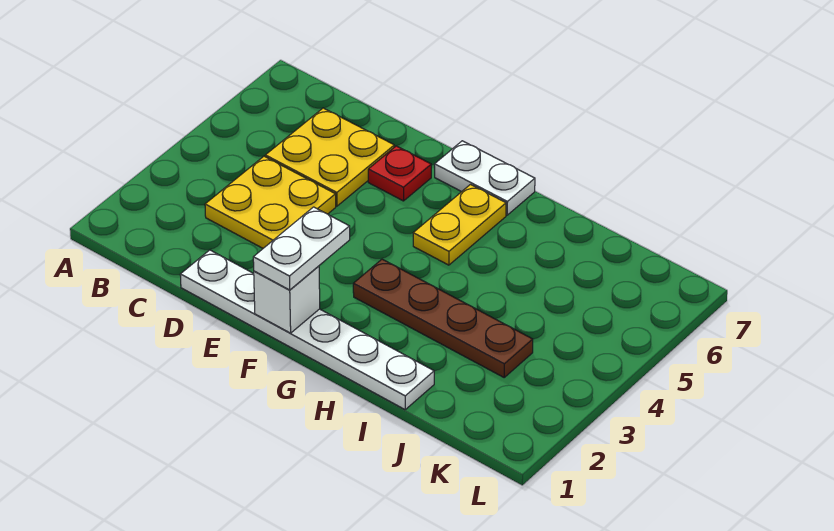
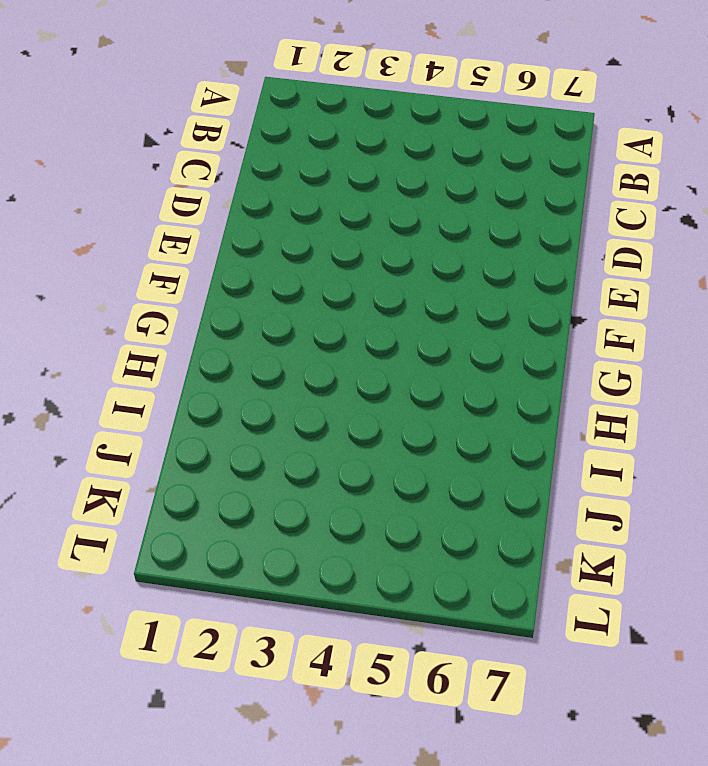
none -> yellow 2x2 plate [205,156,336,248]
none -> yellow 2x2 plate [265,108,394,206]

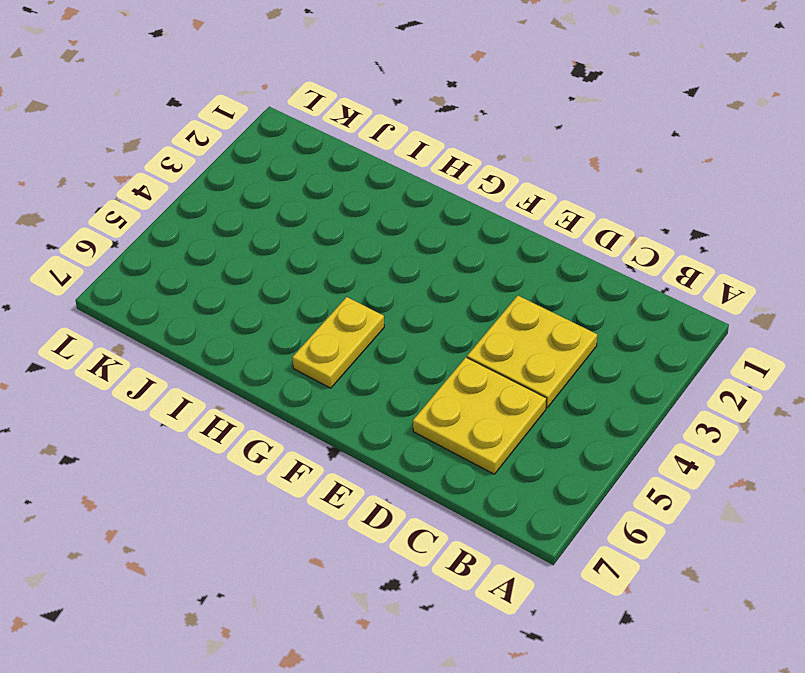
none -> white 1x6 plate [180,250,434,409]
none -> red 1x1 plate [368,146,431,201]

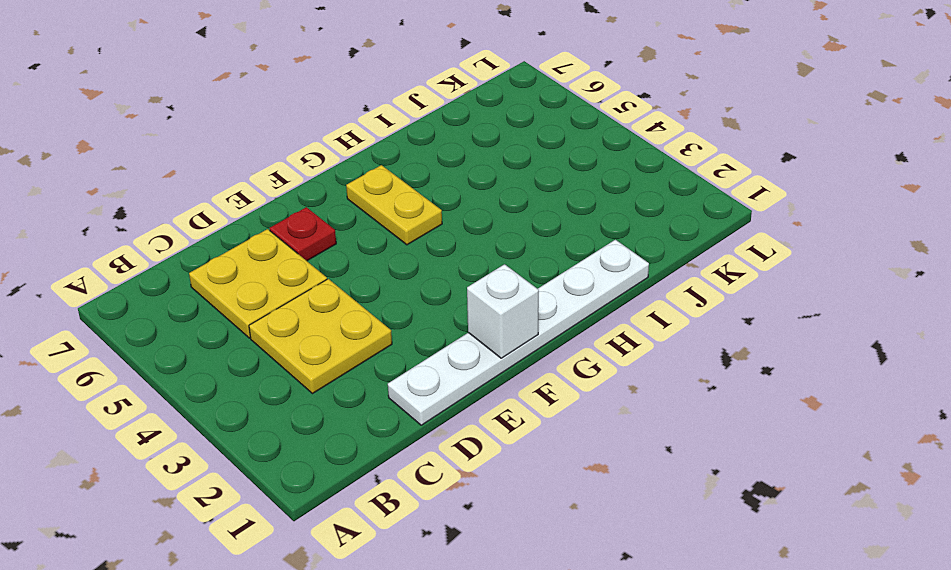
none -> white 1x2 plate [435,141,535,215]
none -> brown 1x4 plate [353,259,533,377]

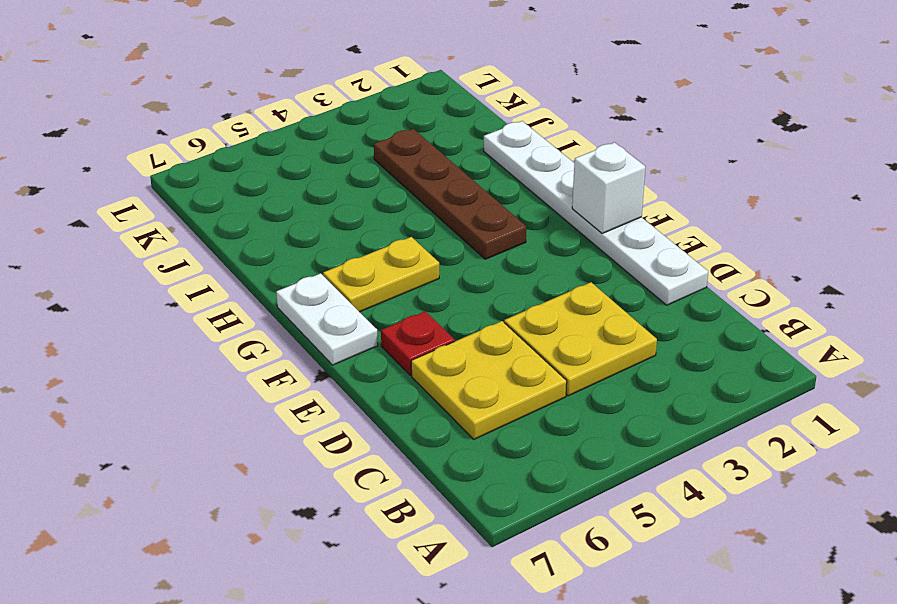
none -> white 1x2 plate [253,207,350,290]

